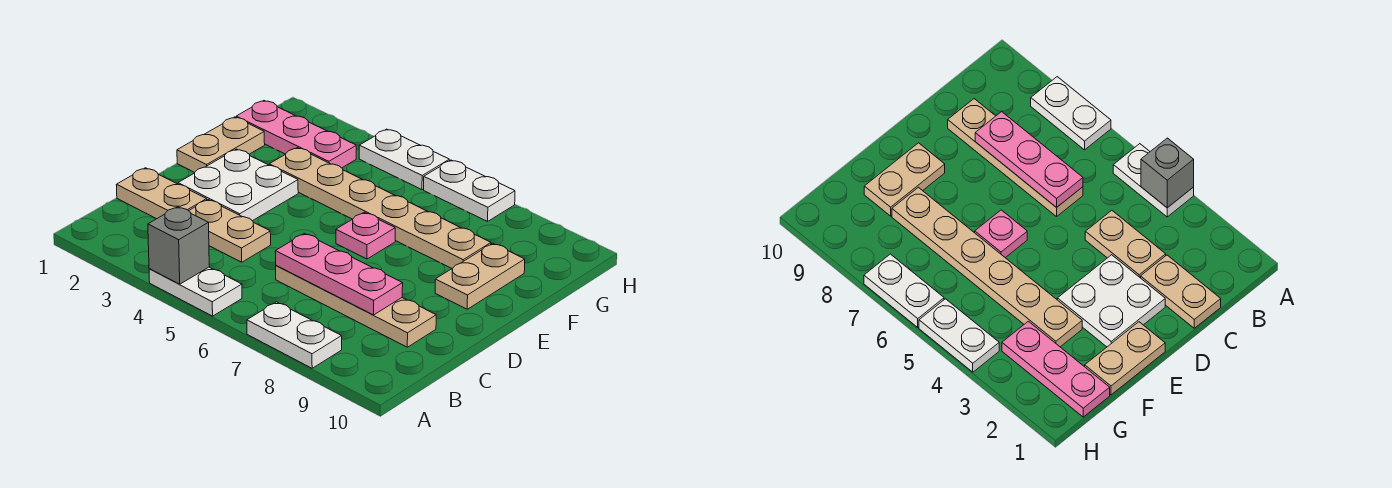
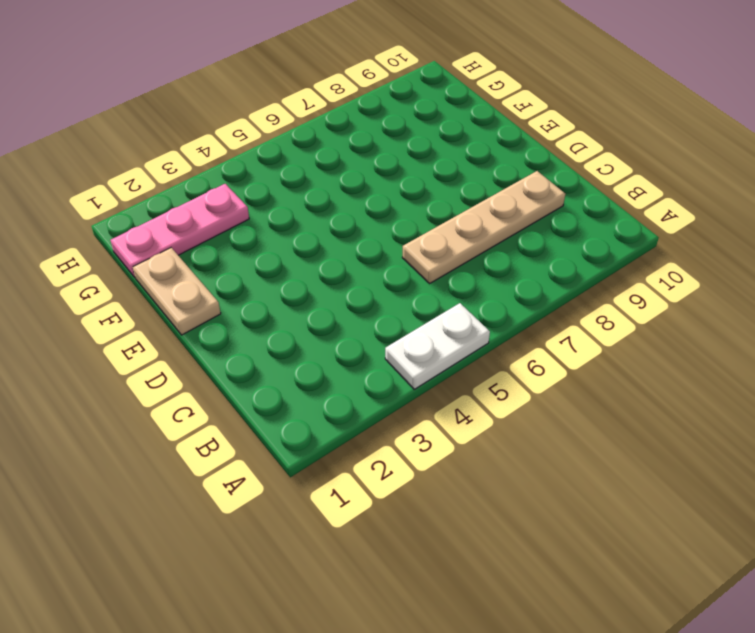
none -> white 1x2 plate [247,302,342,368]
none -> tan 1x2 plate [116,168,207,219]
none -> tan 1x2 plate [189,200,271,262]

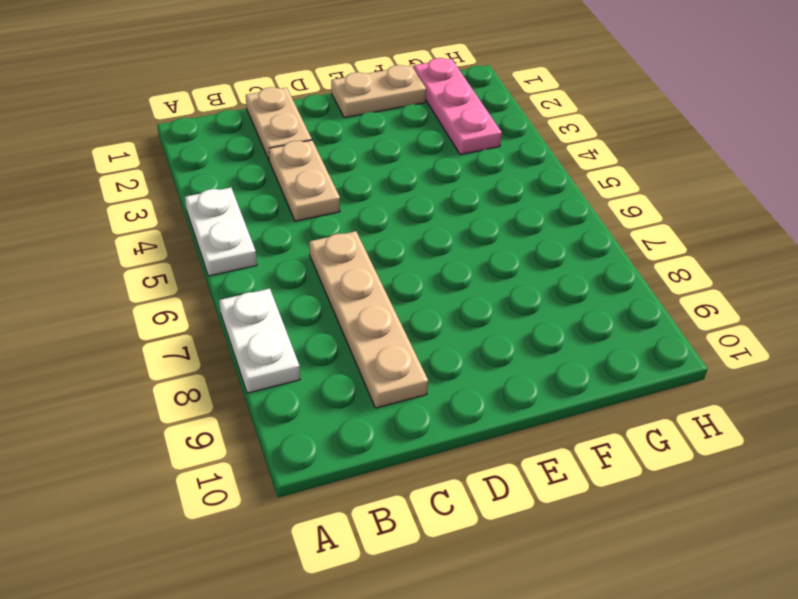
none -> white 2x2 plate [178,149,298,221]
none -> pink 1x1 plate [336,212,395,259]
none -> tan 1x2 plate [435,243,525,309]

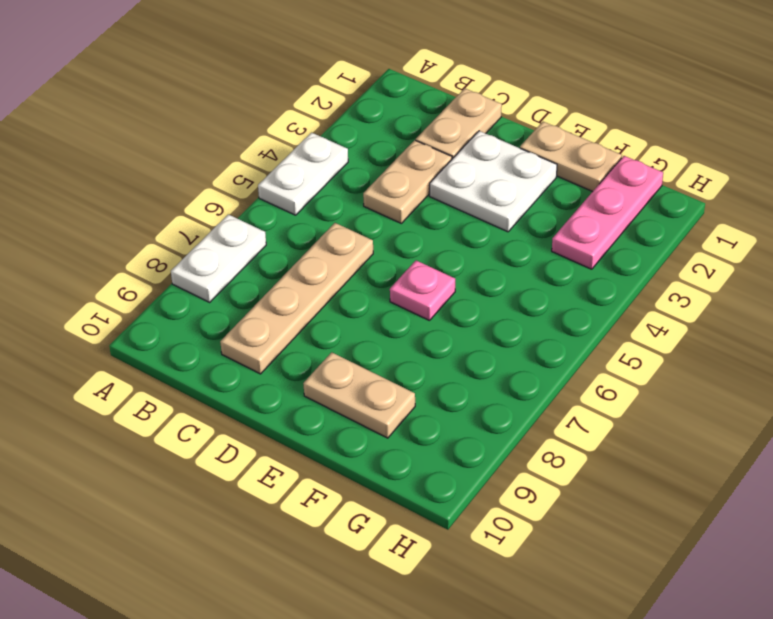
none -> tan 1x6 plate [269,148,491,268]
none -> white 1x2 plate [359,129,449,190]
none -> white 1x2 plate [424,160,515,221]

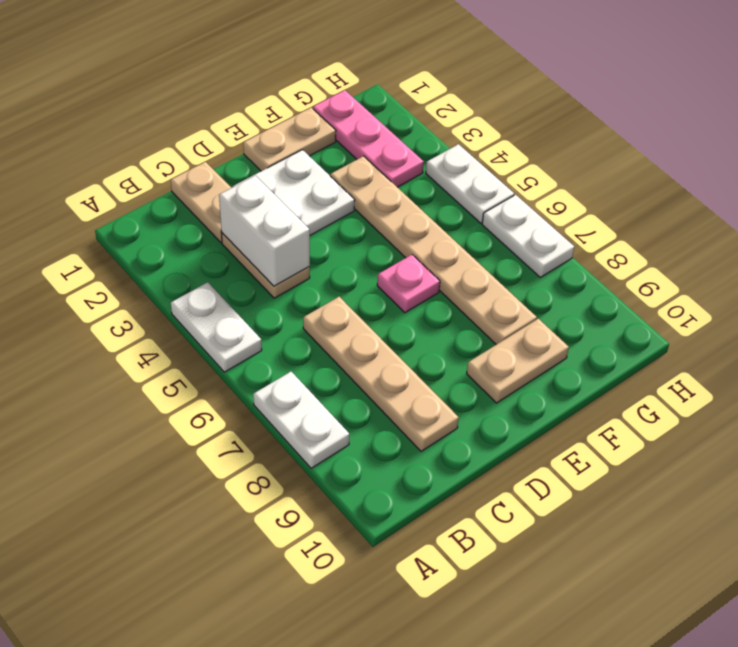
white 1x2 brick [219,176,310,286] -> none
none -> grey 1x1 brick [148,207,209,284]
none -> pink 1x3 plate [275,233,403,315]

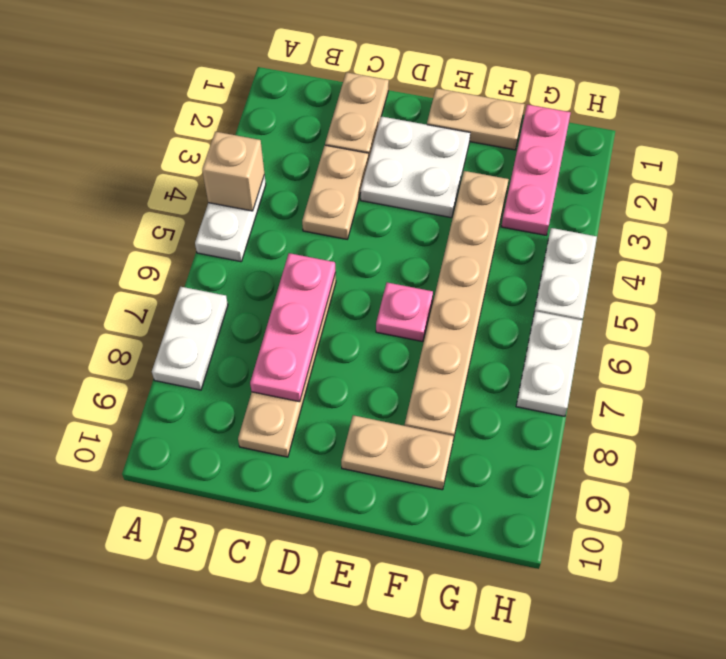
tan 1x1 brick [202,132,264,211] -> grey 1x1 brick [148,207,209,284]

